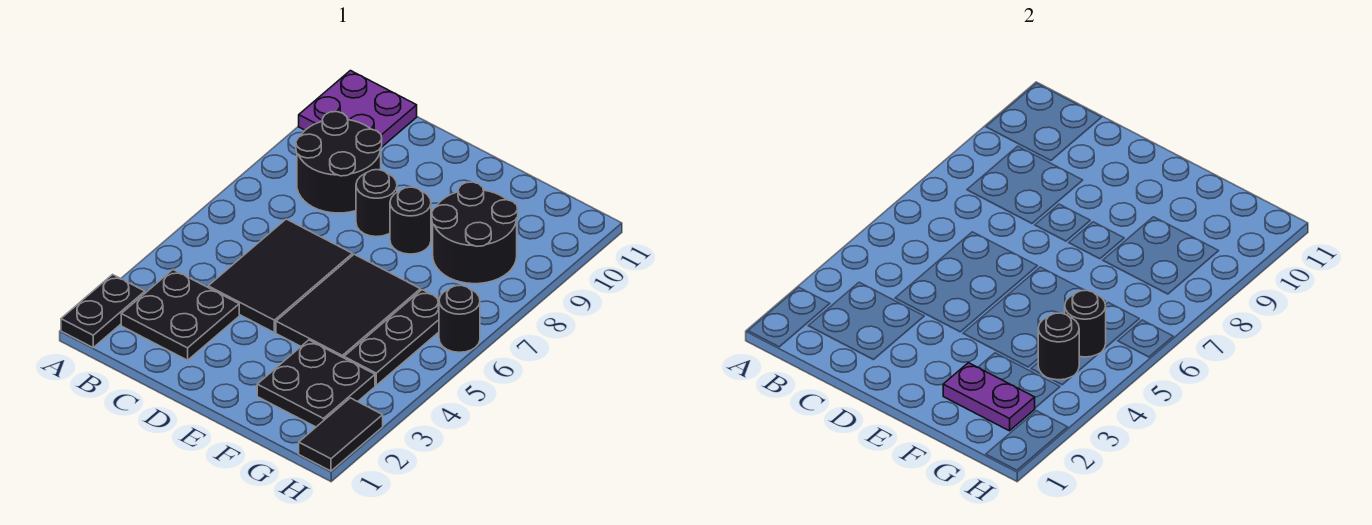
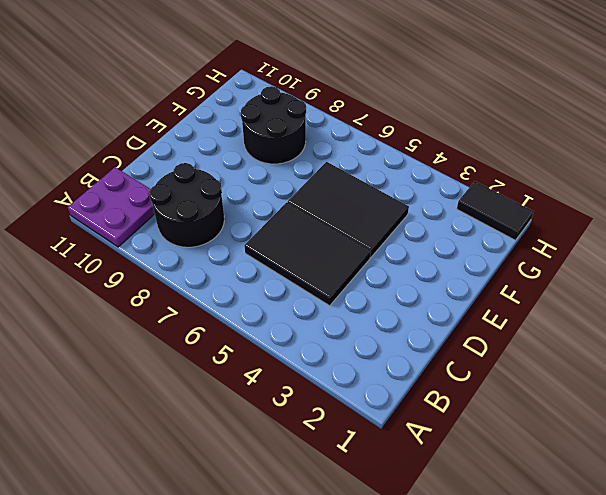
none -> black 1x2 plate [61,275,145,347]
none -> black 2x2 plate [121,270,239,360]
none -> black 1x1 round brick [356,170,397,237]

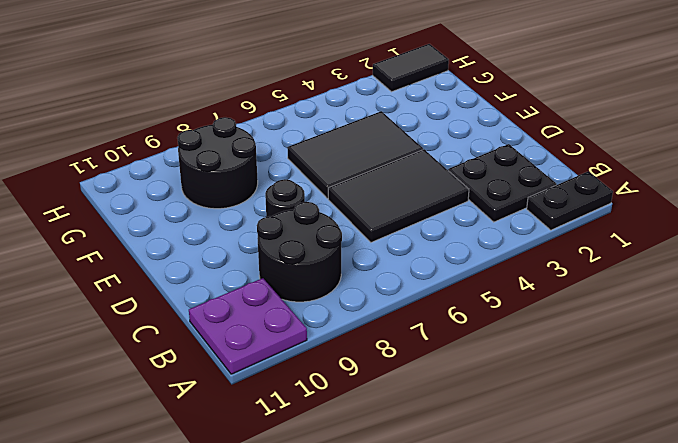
none -> black 1x1 round brick [390,187,431,254]
none -> black 2x2 plate [257,340,375,427]
none -> black 1x3 plate [344,290,439,385]

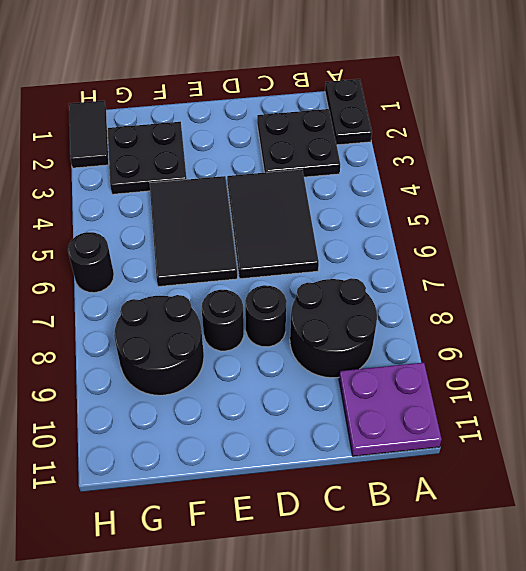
none -> black 1x3 plate [344,290,439,385]
none -> purple 1x2 plate [943,363,1035,431]
none -> black 1x1 round brick [1038,313,1079,380]

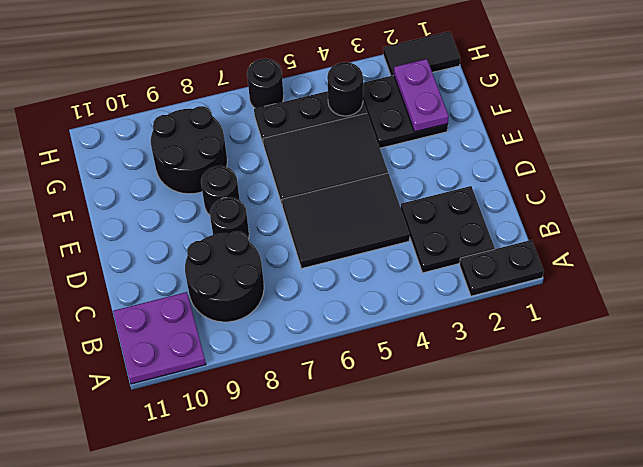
none -> black 1x1 round brick [1065,290,1106,357]

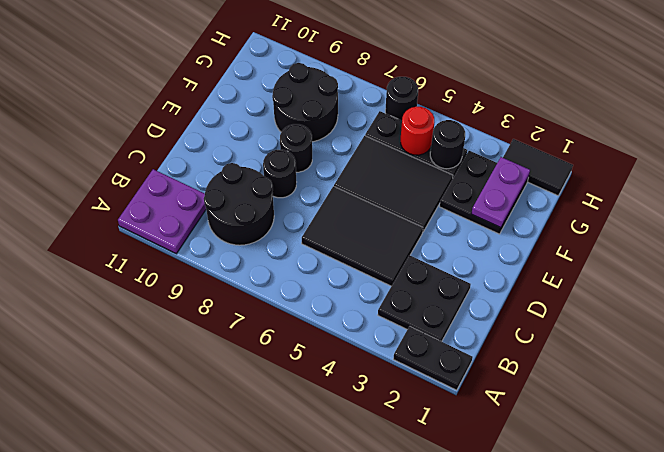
red 1x1 round brick [401,107,435,155] -> black 1x1 round brick [1065,290,1106,357]

